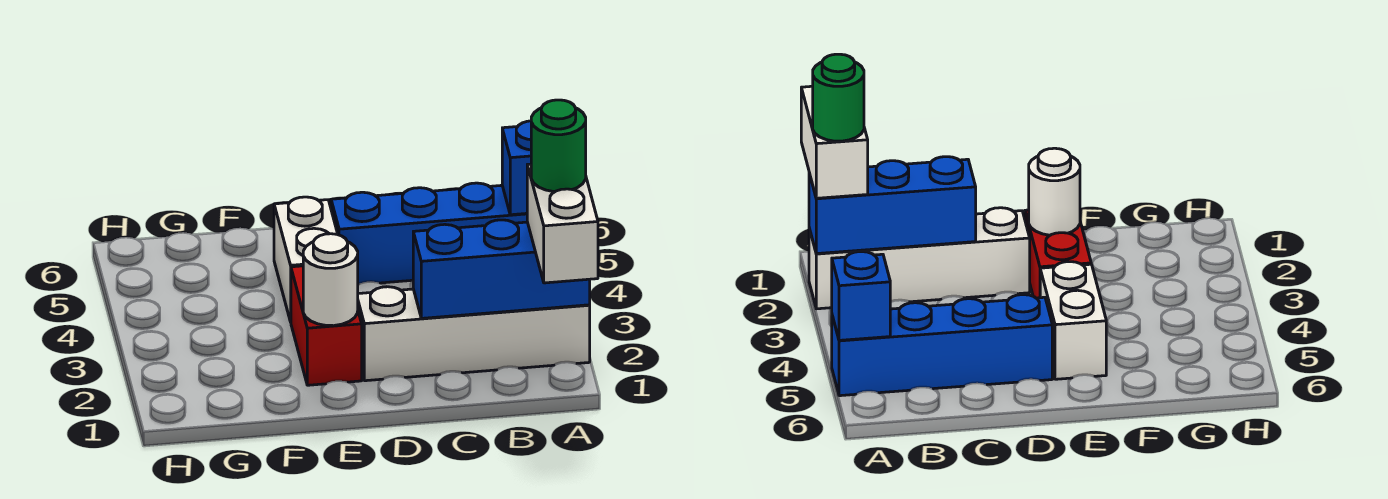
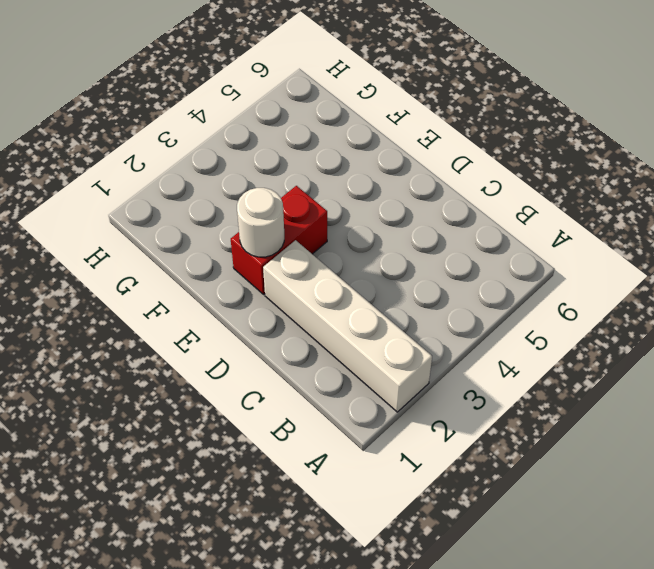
none -> blue 1x4 brick [331,183,527,284]
none -> white 1x2 brick [274,197,338,322]

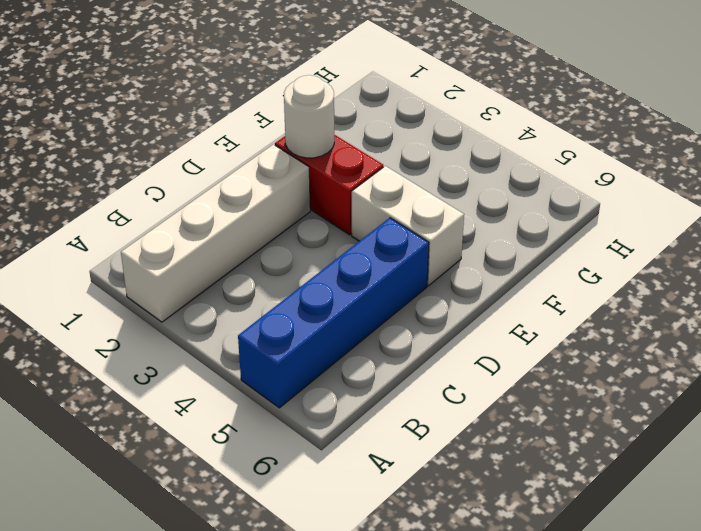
none -> blue 1x3 brick [413,220,590,318]
none -> blue 1x1 brick [502,121,531,215]

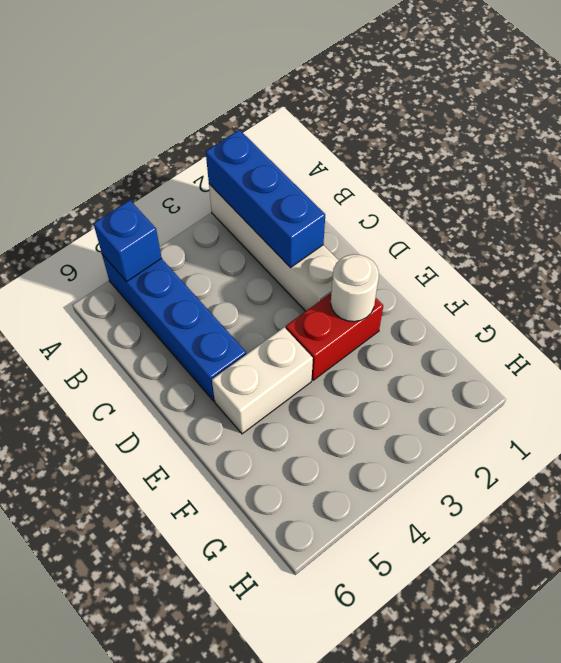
none -> white 1x2 brick [527,164,598,283]
none -> green 1x1 round brick [531,100,586,192]

